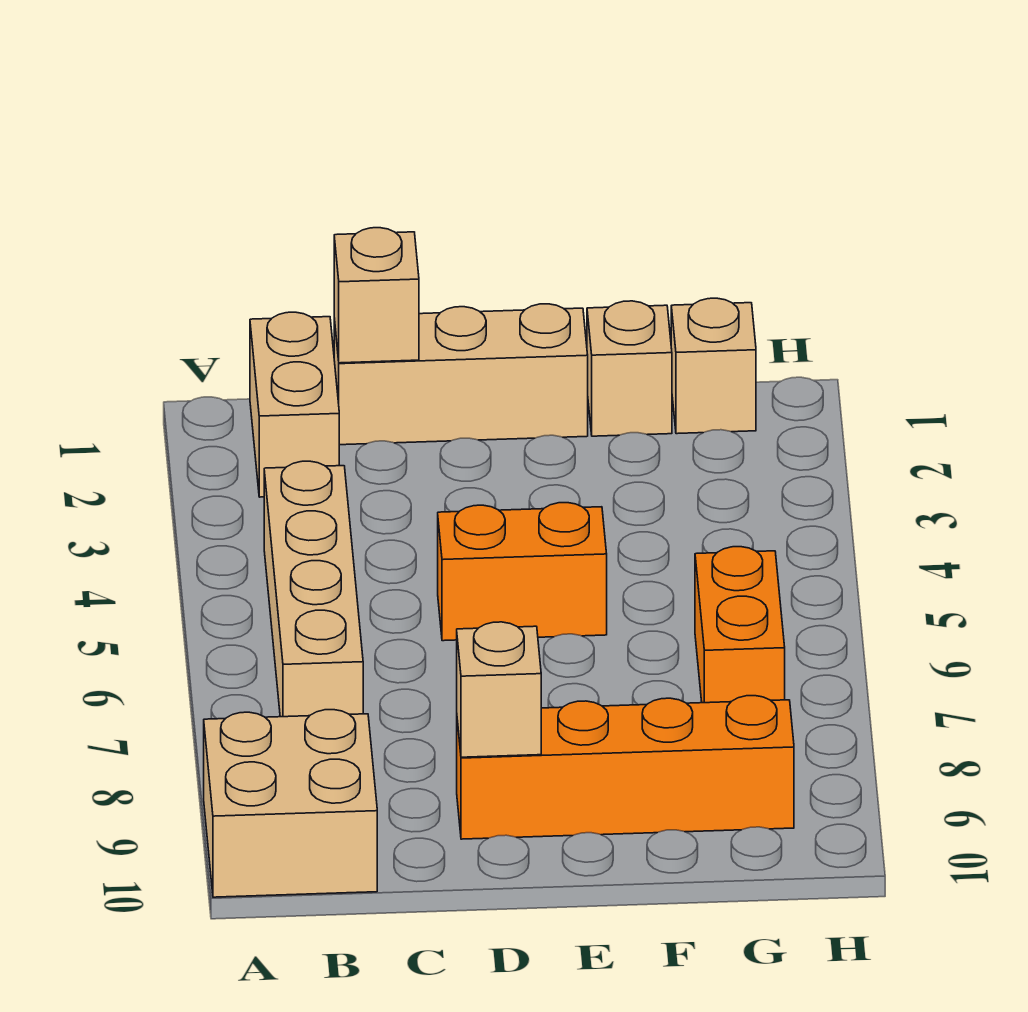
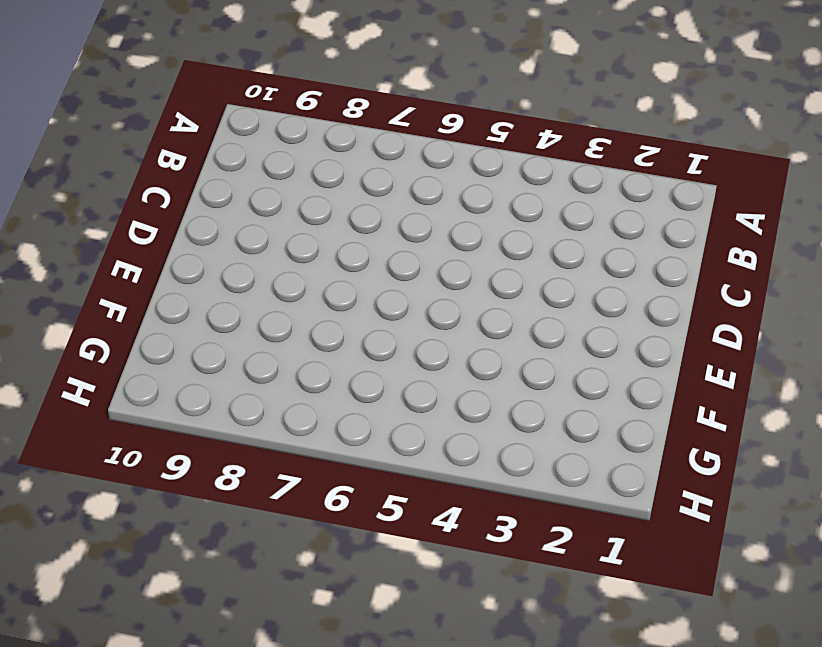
none -> tan 2x2 brick [204,710,377,897]
none -> tan 1x2 brick [250,312,339,497]

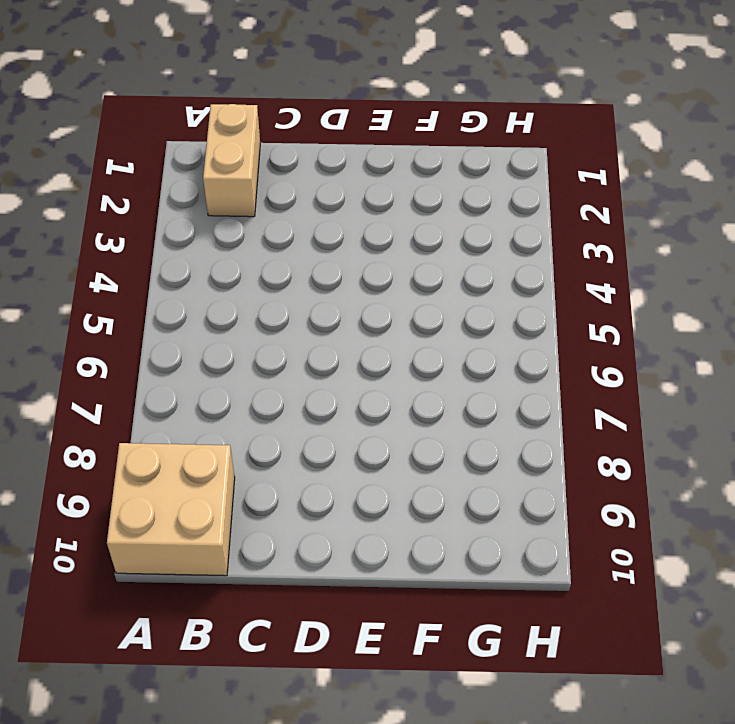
none -> tan 1x4 brick [264,461,363,717]
none -> tan 1x3 brick [334,304,588,445]

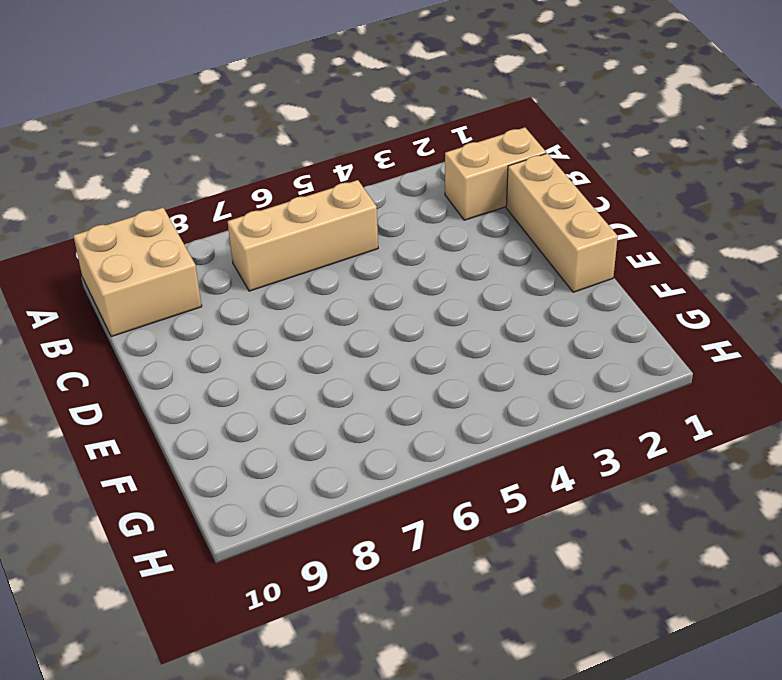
tan 1x3 brick [228,180,378,291] -> tan 1x4 brick [264,461,363,717]
none -> orange 1x2 brick [438,503,607,641]
none -> orange 1x4 brick [457,696,794,839]

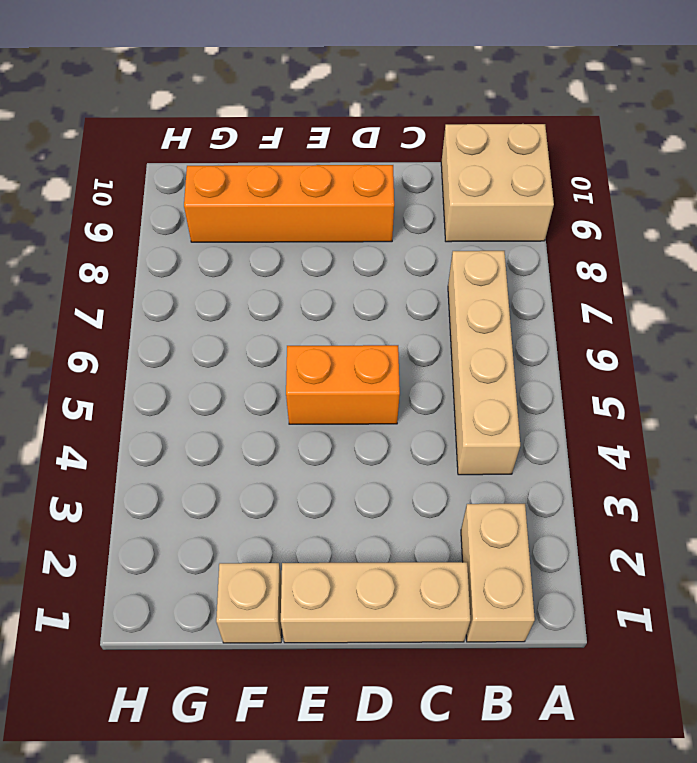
none -> tan 1x1 brick [671,298,756,434]
none -> orange 1x2 brick [695,547,785,703]

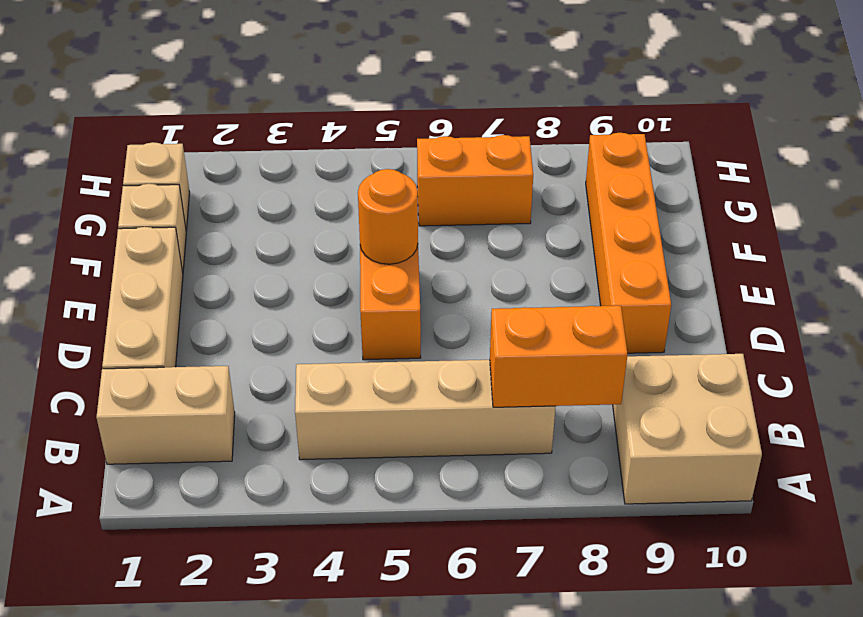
orange 1x2 brick [490,306,628,407] -> none
orange 1x1 round brick [358,169,418,264] -> none
none -> tan 1x1 brick [334,228,419,363]
none -> tan 1x1 brick [457,622,541,757]

